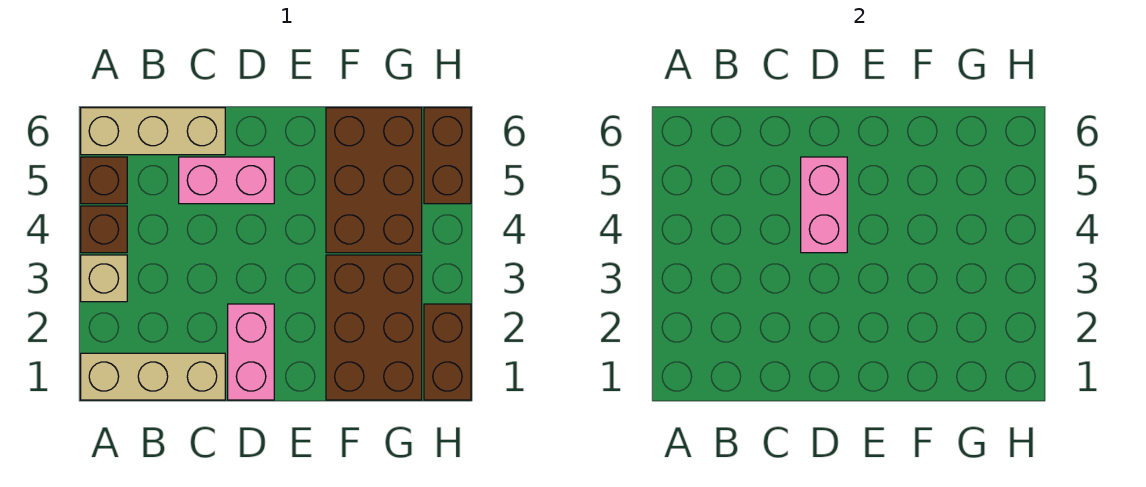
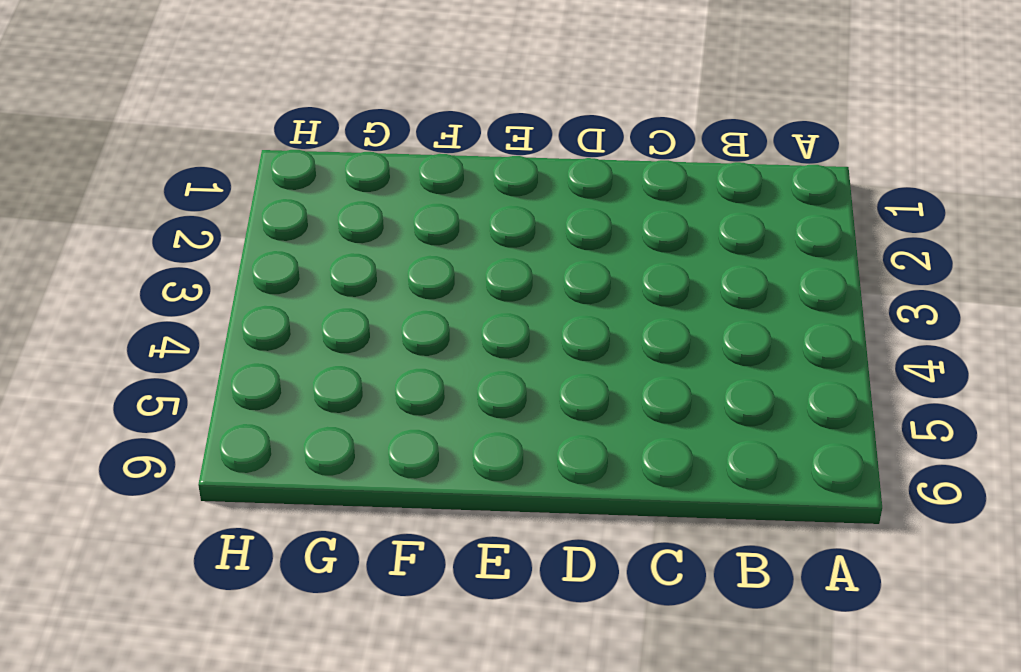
none -> tan 1x3 brick [81,353,225,400]
none -> tan 1x1 brick [81,255,127,302]
none -> brown 1x1 brick [81,206,127,253]

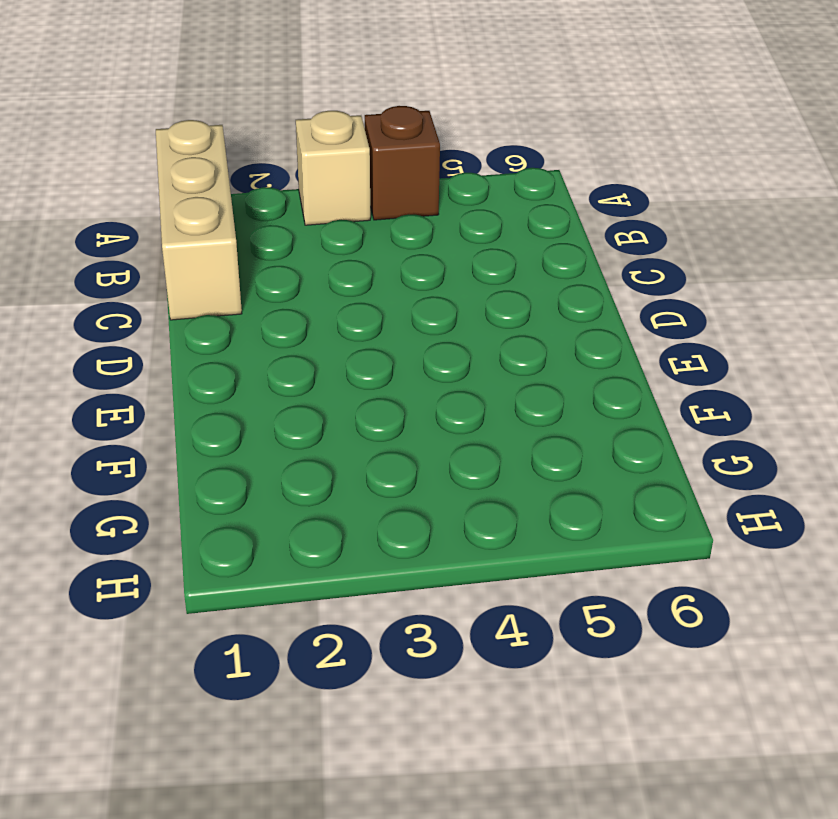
none -> brown 1x1 brick [81,157,127,204]
none -> tan 1x3 brick [81,108,225,155]
none -> pink 1x2 brick [179,157,274,204]

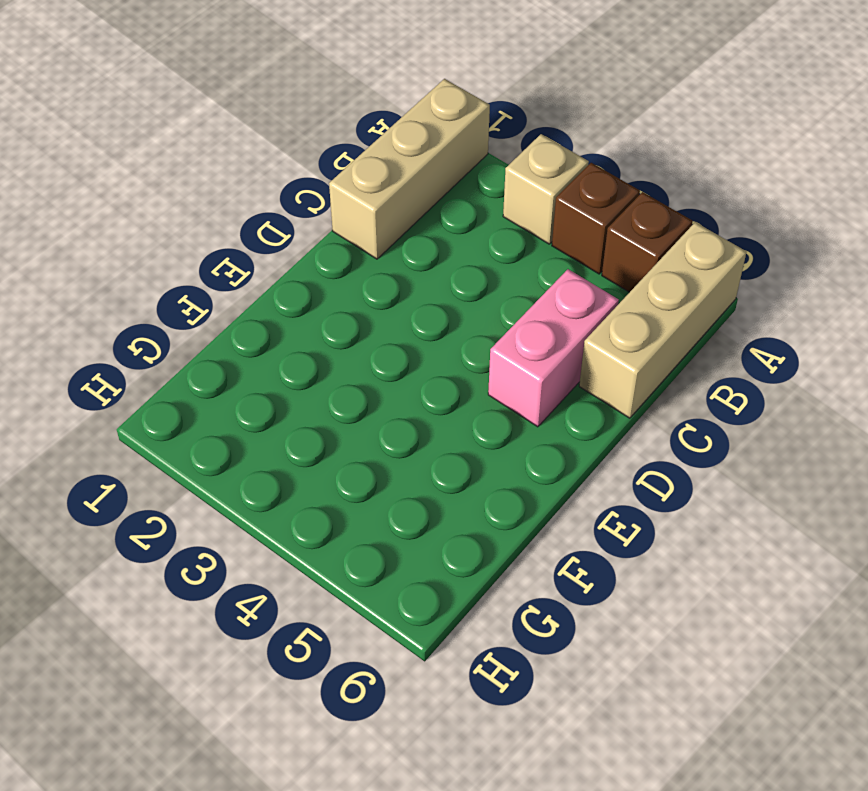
none -> pink 1x2 brick [228,304,274,400]
none -> brown 2x3 brick [326,255,422,400]
none -> brown 2x3 brick [326,108,422,253]

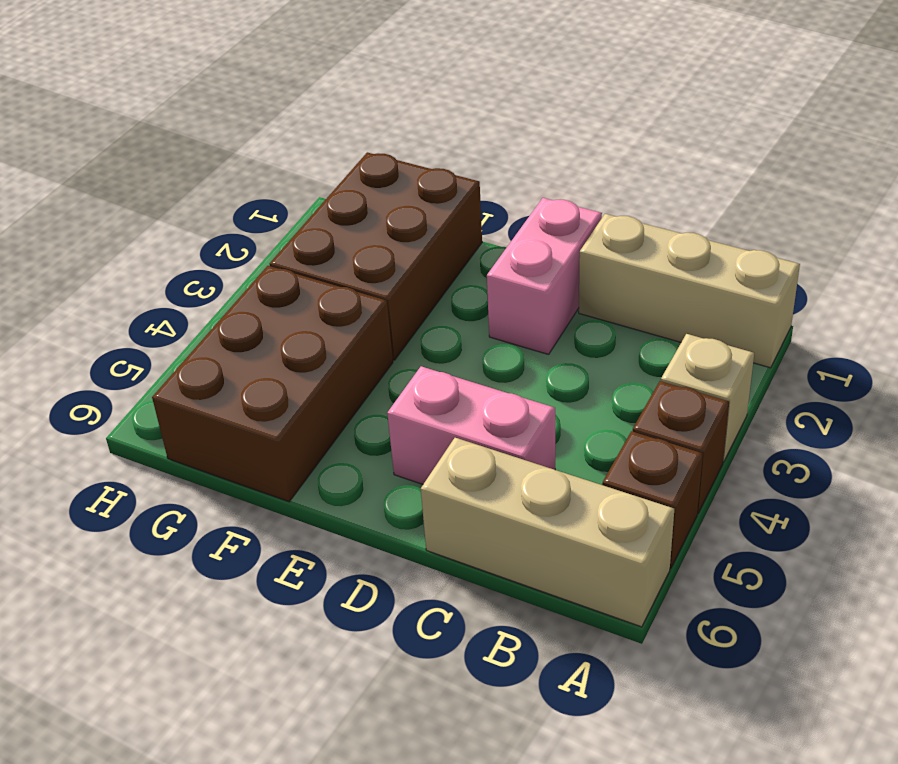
none -> brown 1x2 brick [424,304,471,400]
none -> brown 1x2 brick [424,108,471,204]
none -> pink 1x2 brick [801,157,847,253]

